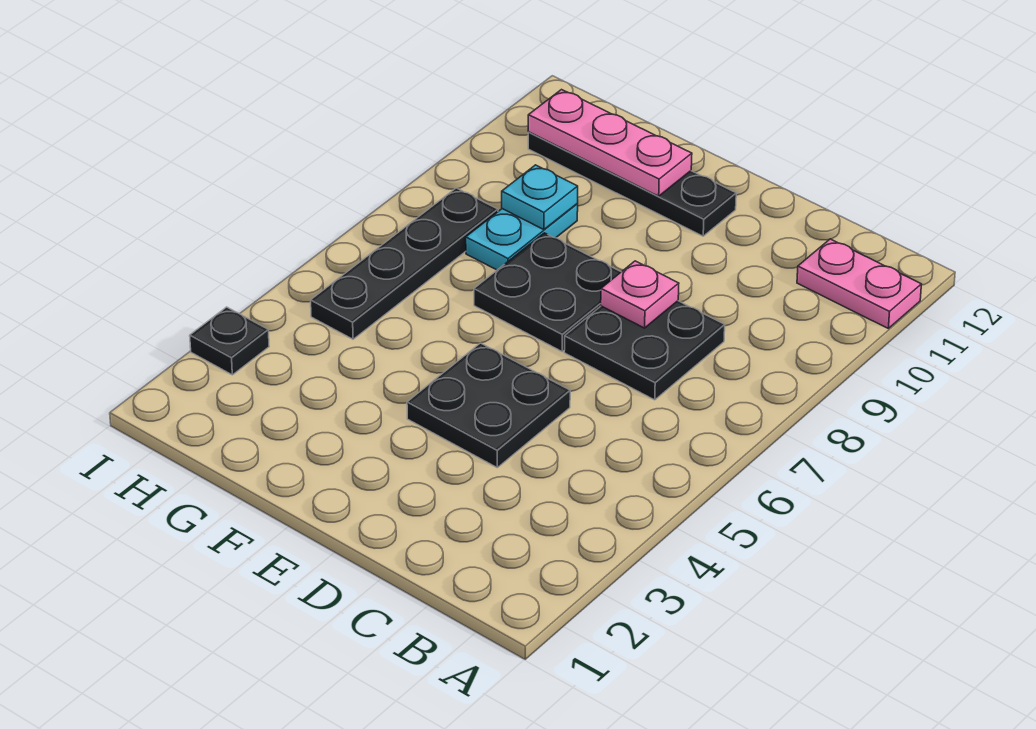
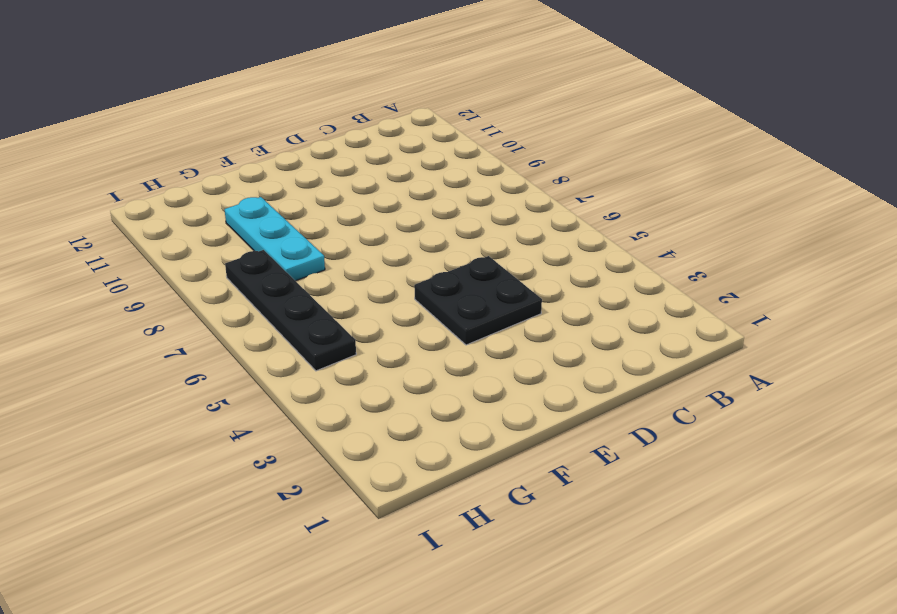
cyan 1x3 plate [225,197,325,281] -> cyan 1x2 plate [466,204,578,270]
none -> pink 1x2 plate [797,239,921,328]
none -> black 2x2 plate [564,301,725,400]

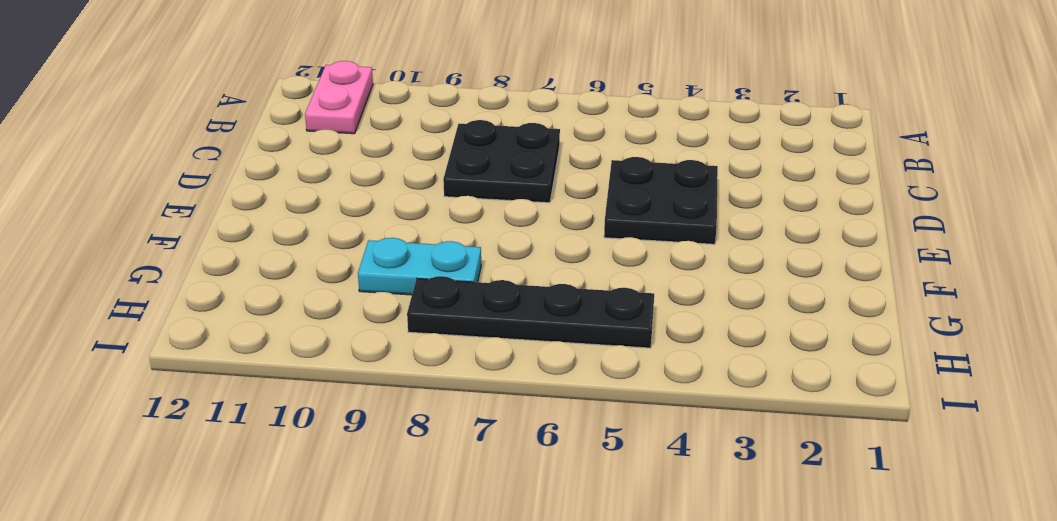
none -> black 2x2 plate [474,233,621,351]
none -> black 1x4 plate [528,132,736,236]

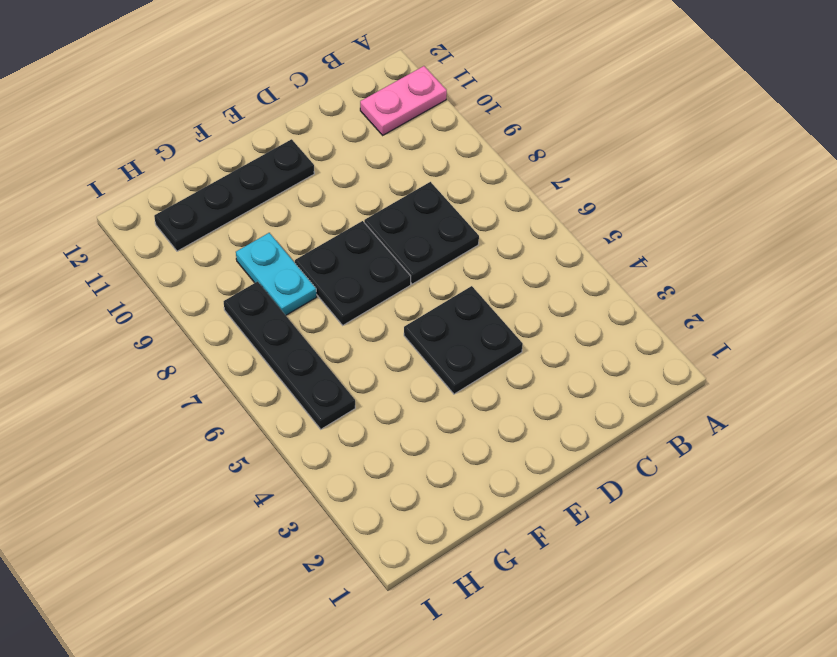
none -> black 1x1 plate [190,307,269,375]
none -> pink 1x1 plate [601,261,679,328]

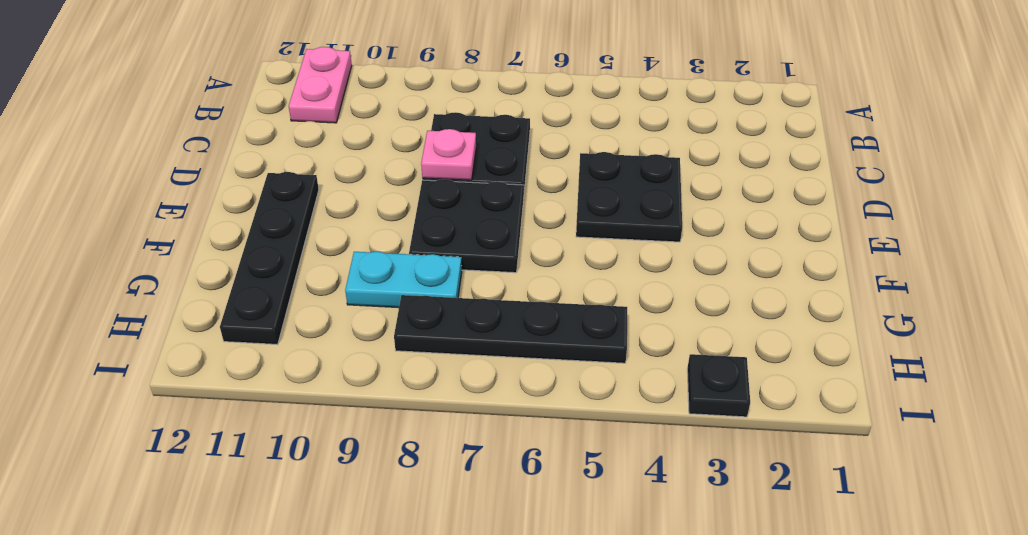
none -> pink 1x3 plate [528,90,692,196]
none -> cyan 1x1 plate [502,165,578,230]

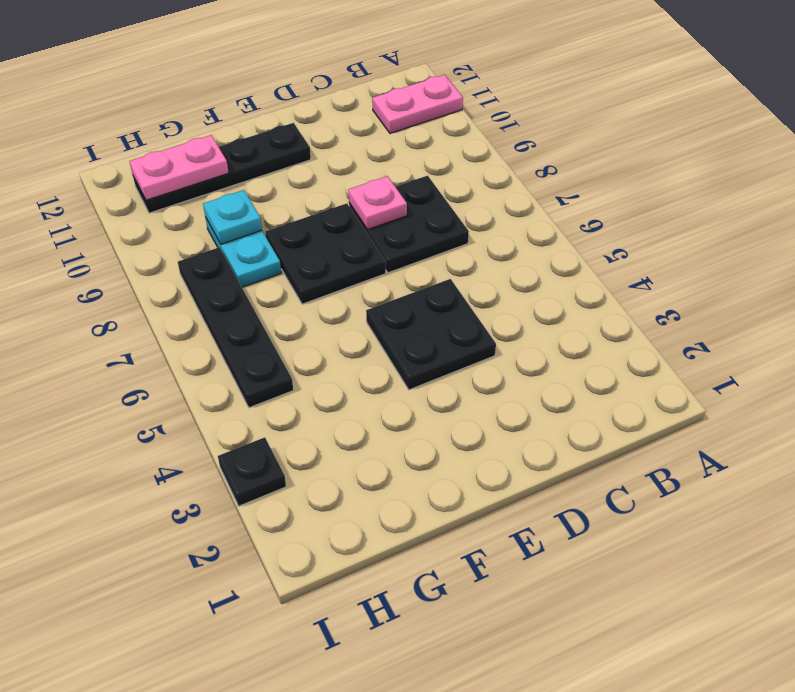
pink 1x2 plate [130,135,228,200] -> pink 1x3 plate [528,90,692,196]

